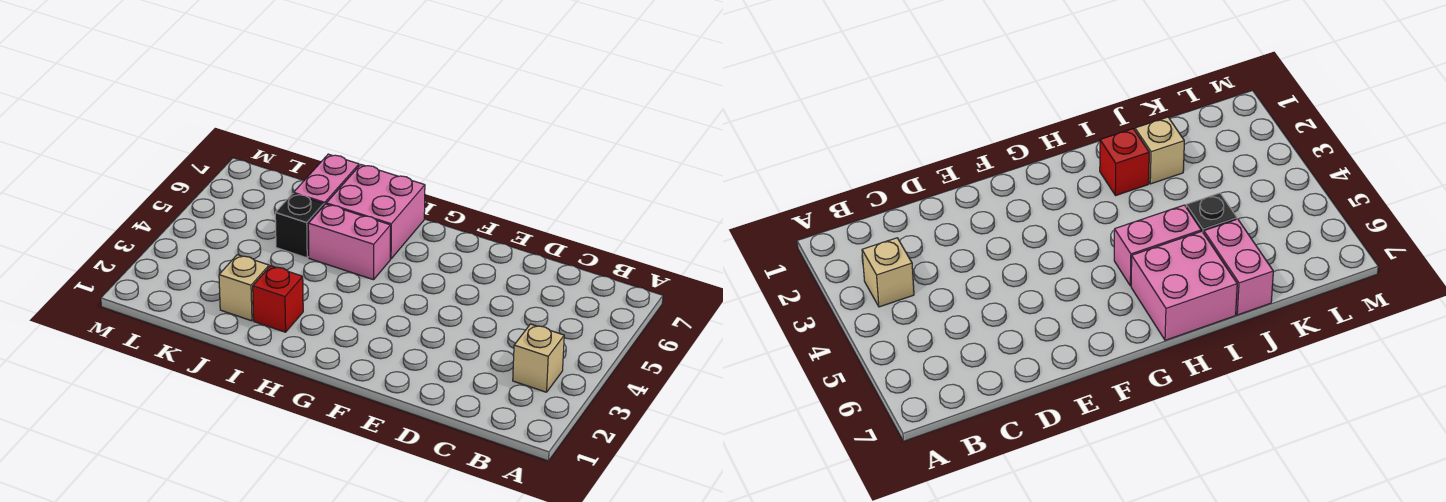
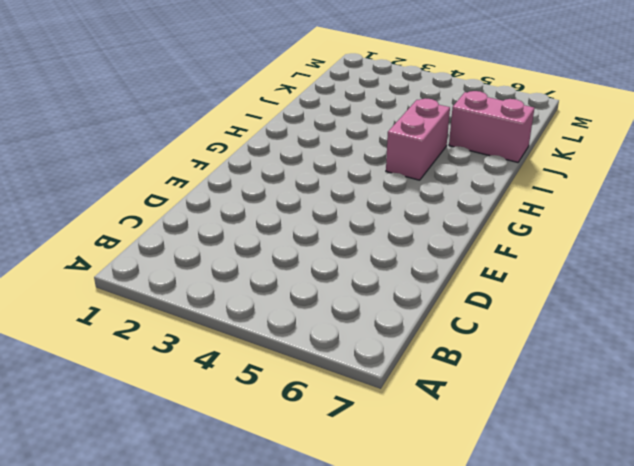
none -> tan 1x1 brick [513,324,564,392]
none -> pink 2x2 brick [326,165,425,259]

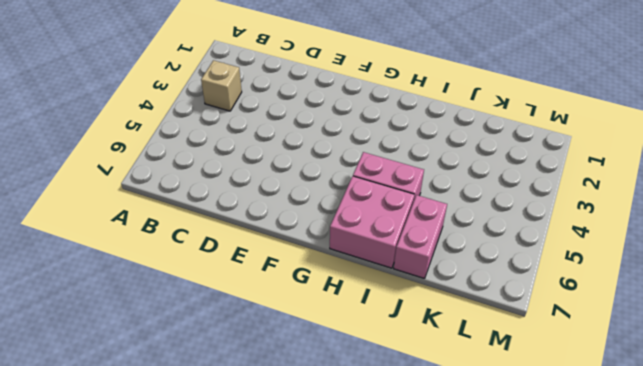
none -> red 1x1 brick [253,266,303,332]
none -> tan 1x1 brick [219,255,269,321]

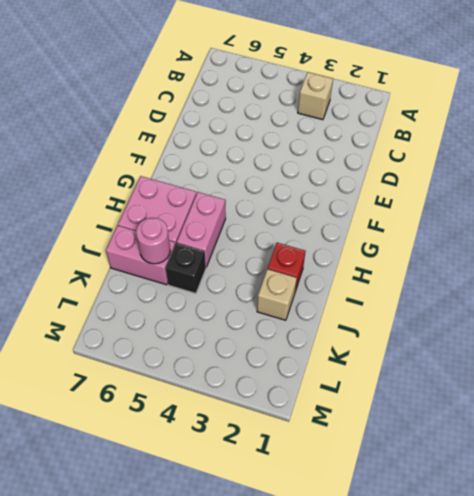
pink 1x1 round brick [136,218,170,264] -> none

